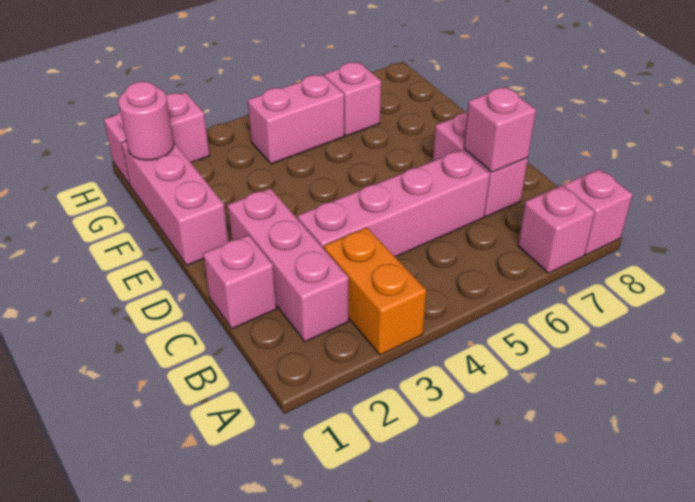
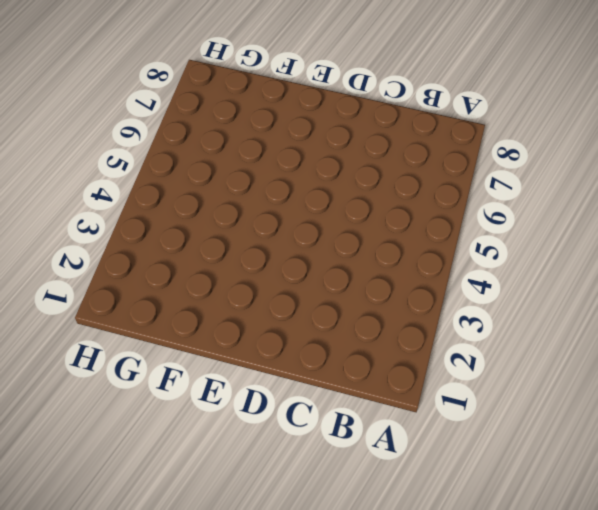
none -> orange 1x2 brick [324,228,427,355]
none -> pink 1x1 brick [518,185,595,273]
none -> pink 1x1 brick [564,169,633,255]

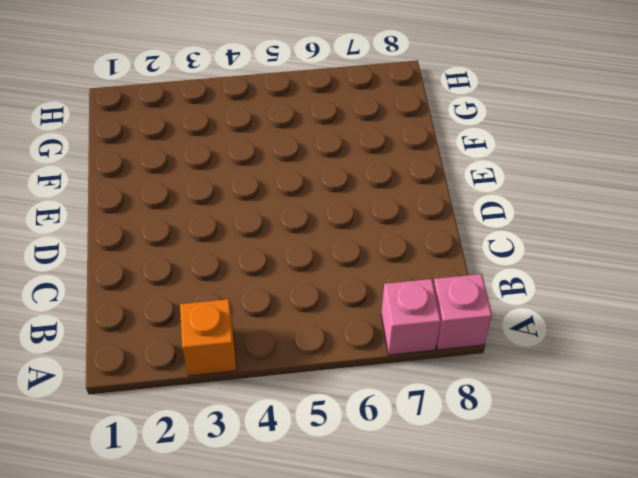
orange 1x1 brick [180,299,237,376] -> orange 1x2 brick [324,228,427,355]
none -> pink 1x3 brick [228,188,349,342]
none -> pink 1x1 brick [203,235,276,329]
none -> pink 1x4 brick [297,150,490,257]

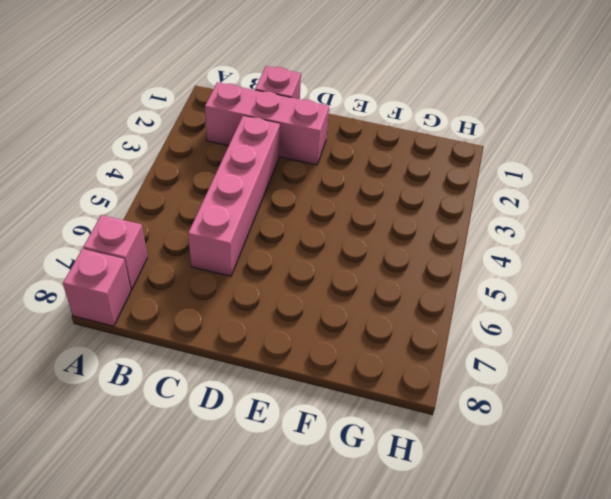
none -> orange 1x2 brick [324,228,427,355]
none -> pink 1x2 brick [433,113,528,217]
none -> pink 1x3 brick [121,141,229,265]

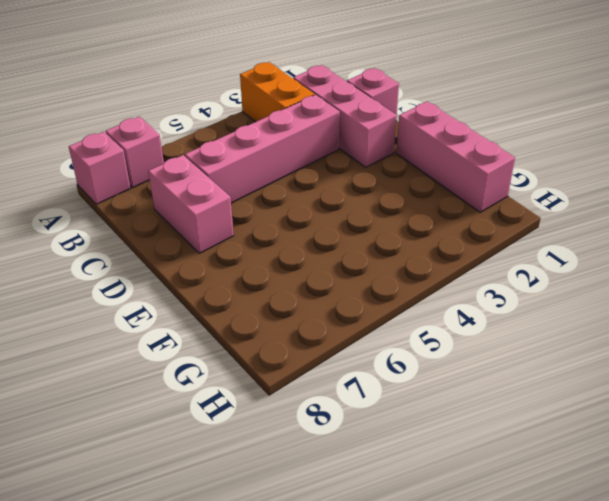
none -> pink 1x2 brick [248,75,344,164]
none -> pink 1x1 brick [324,62,381,136]
none -> pink 1x2 brick [104,92,210,185]

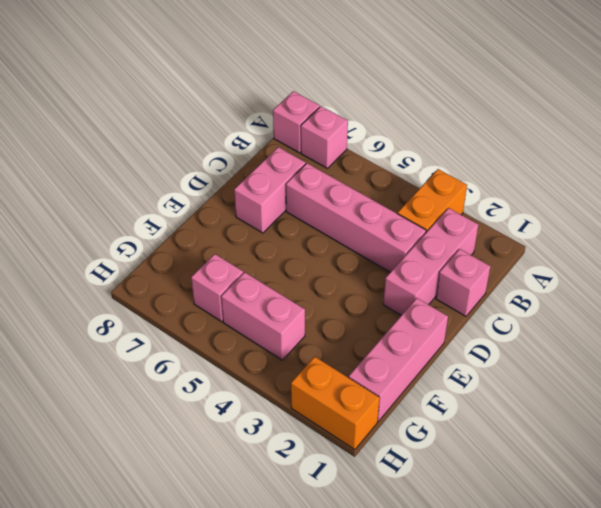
orange 1x2 brick [291,357,380,450] -> pink 1x2 brick [104,92,210,185]
none -> pink 1x1 brick [464,87,536,172]
none -> pink 1x1 round brick [118,82,174,160]

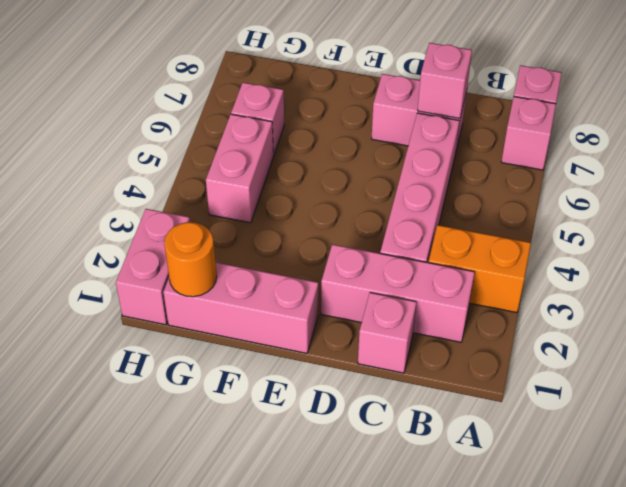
orange 1x1 round brick [164,222,217,297] -> pink 1x1 round brick [118,82,174,160]

